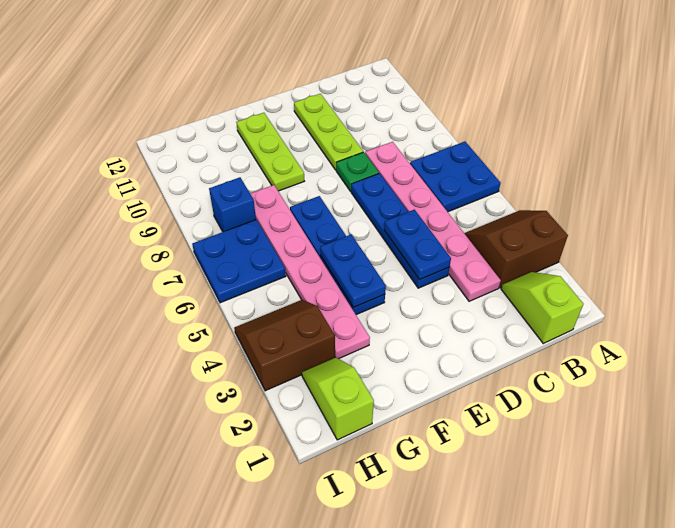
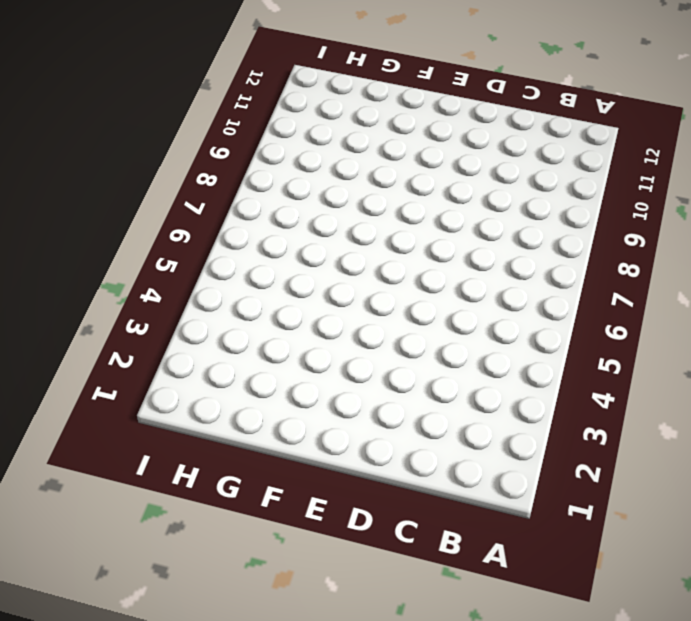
none -> brown 2x2 slope [464,210,568,288]
none -> blue 2x2 plate [410,142,501,212]
none -> lime 1x2 slope [501,272,583,343]

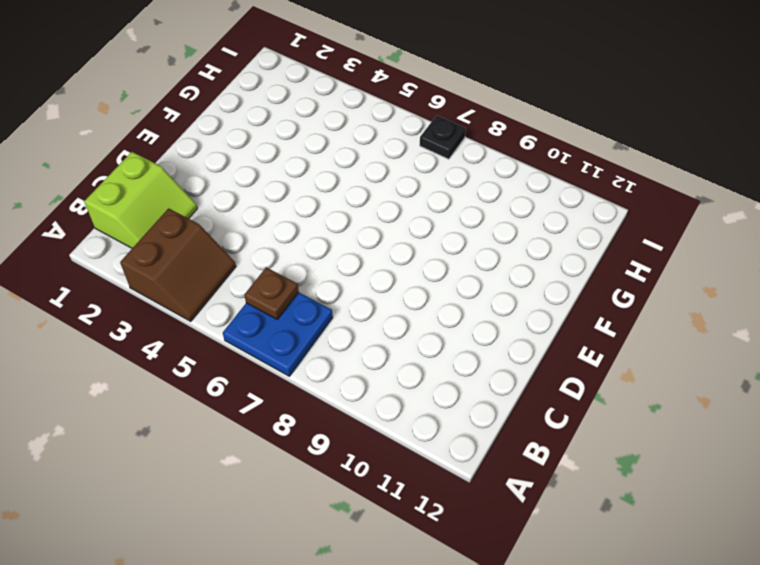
lime 2x2 slope [84,152,197,248] -> lime 1x2 slope [501,272,583,343]
brown 1x1 plate [244,267,299,319] -> none
black 1x1 plate [420,115,466,159] -> blue 2x2 plate [192,220,286,303]
none -> pink 1x6 plate [365,142,501,301]
none -> blue 1x4 plate [351,173,449,288]
none -> green 1x1 plate [336,152,379,191]

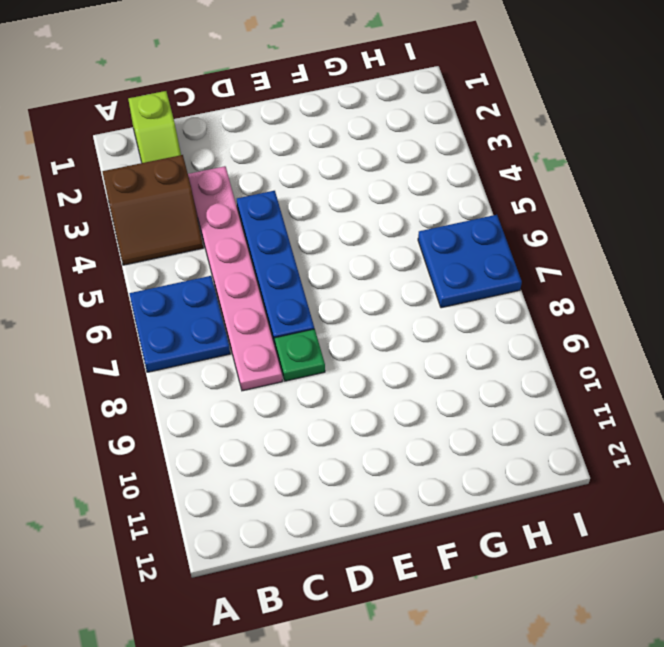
none -> lime 1x3 plate [294,94,363,170]
none -> blue 1x4 plate [290,196,385,315]
none -> lime 1x3 plate [236,113,304,191]

